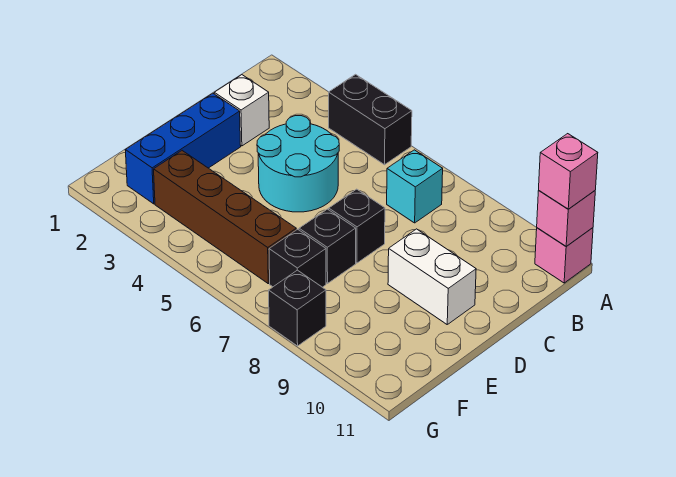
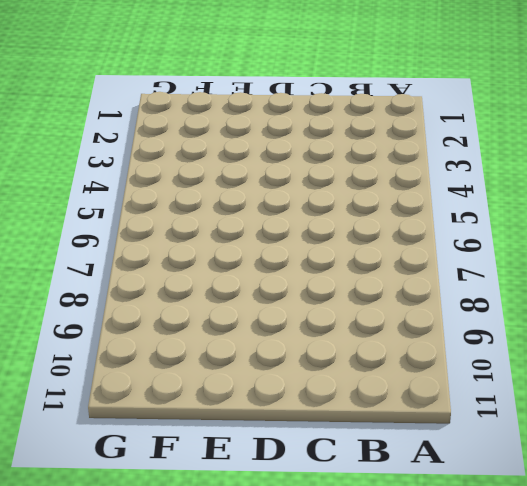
none -> black 1x2 brick [329,74,412,165]
none -> pink 1x1 brick [535,228,593,283]
none -> cyan 1x1 brick [387,150,443,223]

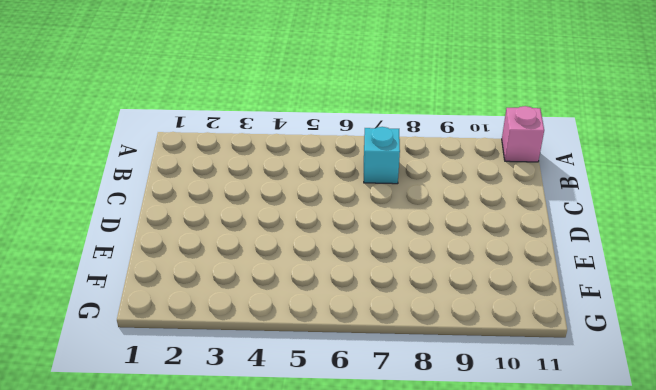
none -> black 1x2 brick [329,74,412,165]
none -> white 1x1 brick [214,75,269,146]
none -> cyan 2x2 round brick [257,116,339,212]

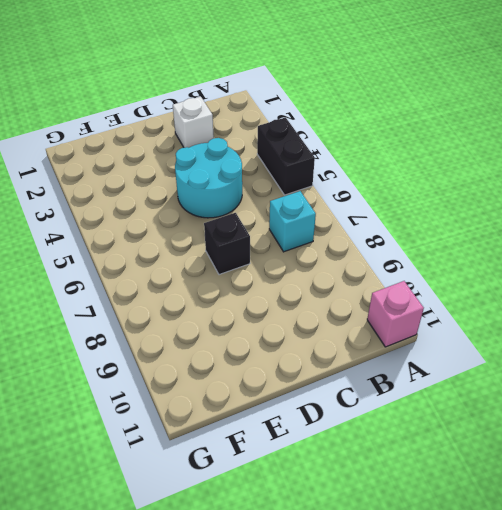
none -> blue 1x3 brick [125,93,241,204]
none -> white 1x2 brick [388,229,476,324]
none -> black 1x1 brick [299,209,356,283]

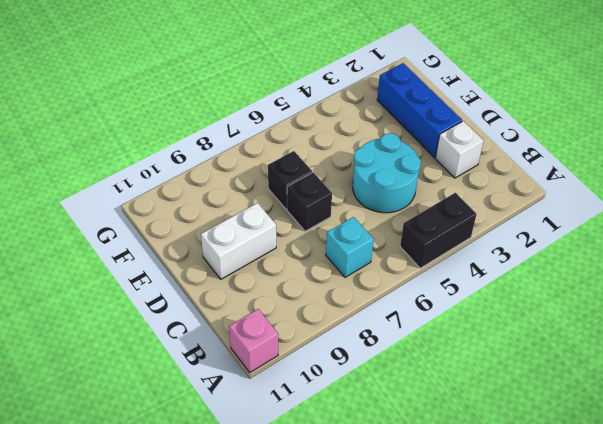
none -> brown 1x4 brick [154,151,296,284]
none -> black 1x1 brick [269,229,326,287]
none -> black 1x1 brick [269,270,326,346]

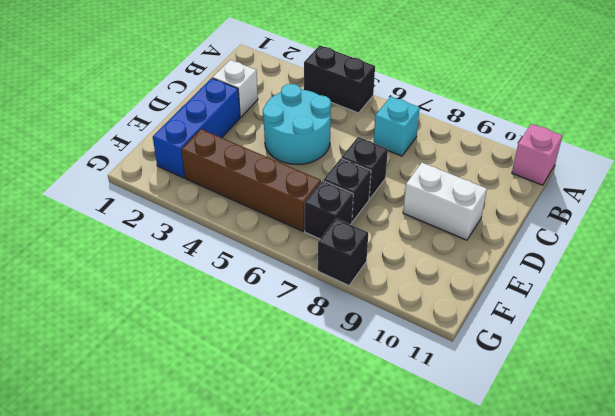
none -> pink 1x1 brick [537,191,595,246]
none -> pink 1x1 brick [539,134,598,209]

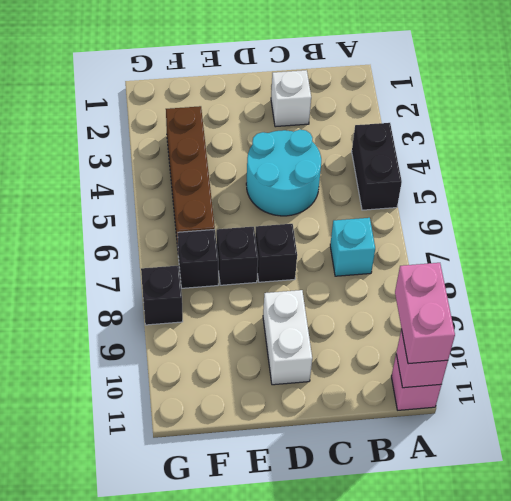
pink 1x2 brick [395,263,455,364] -> pink 1x1 brick [539,134,598,209]
none -> blue 1x3 brick [125,93,241,204]

